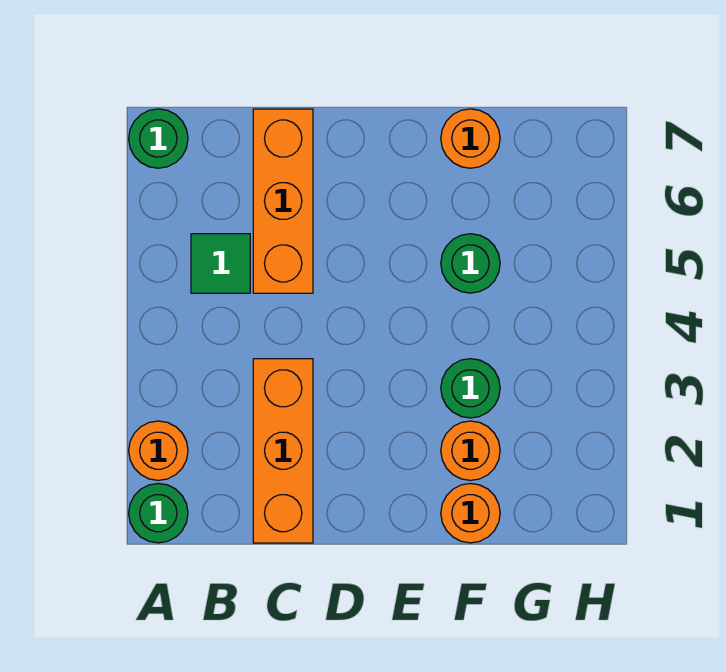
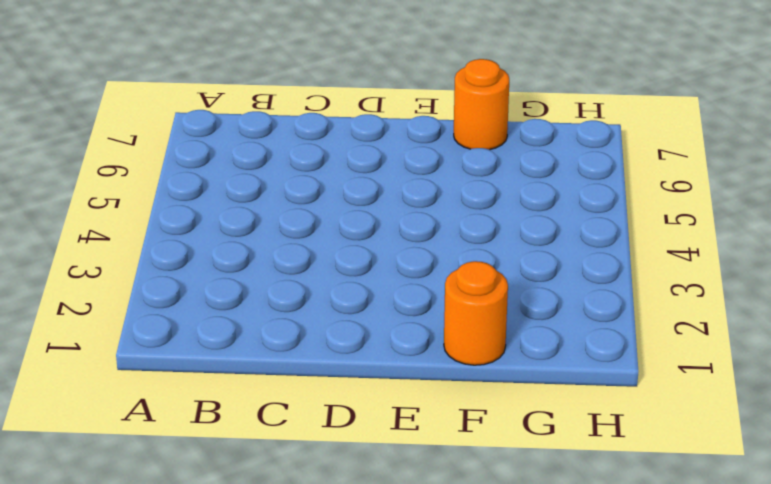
none -> green 1x1 round brick [129,483,188,543]
none -> orange 1x1 round brick [129,421,188,480]

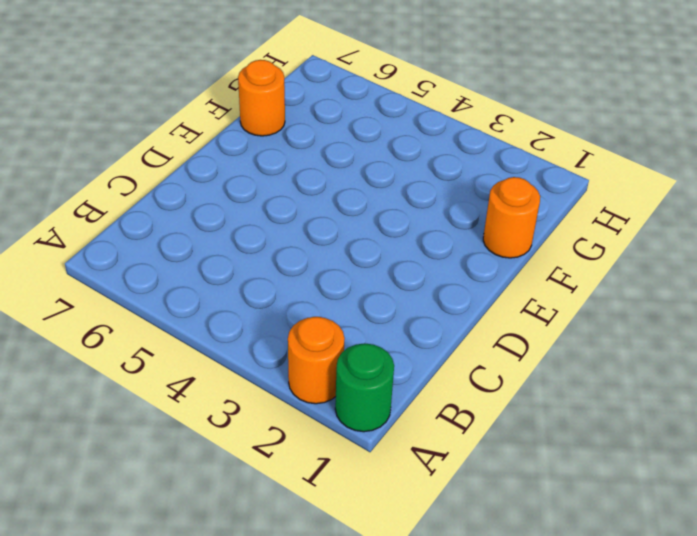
none -> green 1x1 round brick [129,109,188,168]
none -> green 1x1 tile [191,234,250,293]

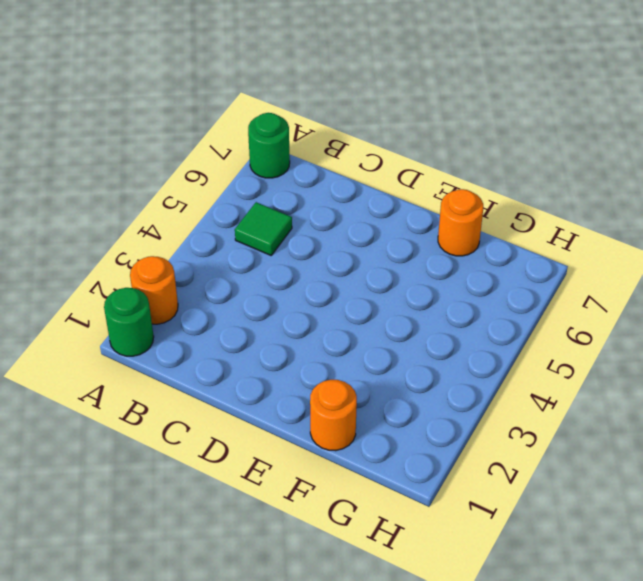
none -> orange 1x3 brick [253,359,313,543]
none -> orange 1x3 brick [253,109,313,293]

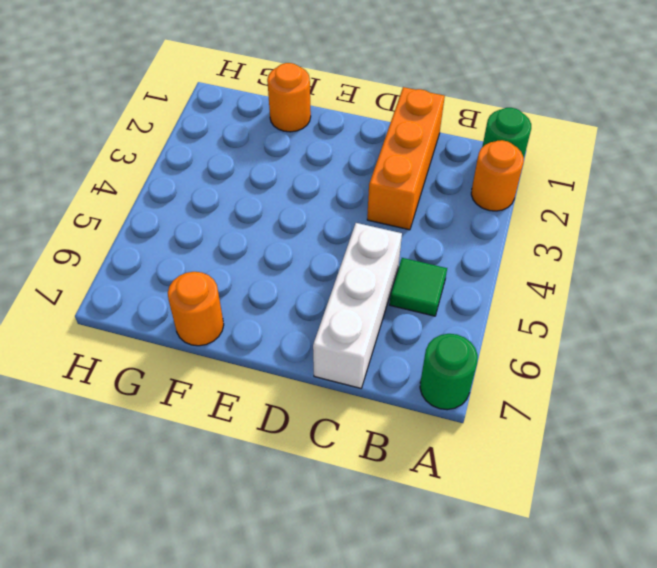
white 1x3 brick [313,223,402,388] -> orange 1x3 brick [253,109,313,293]
none -> orange 1x1 round brick [441,421,500,480]
none -> green 1x1 round brick [441,359,500,418]

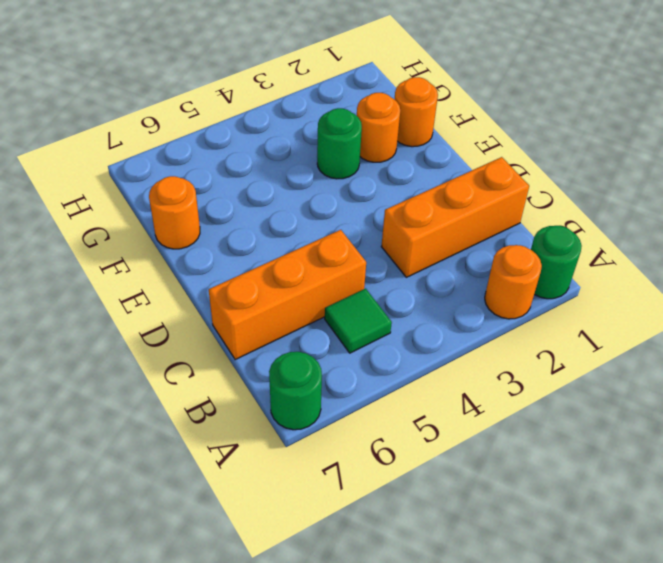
none -> green 1x1 round brick [441,234,500,293]

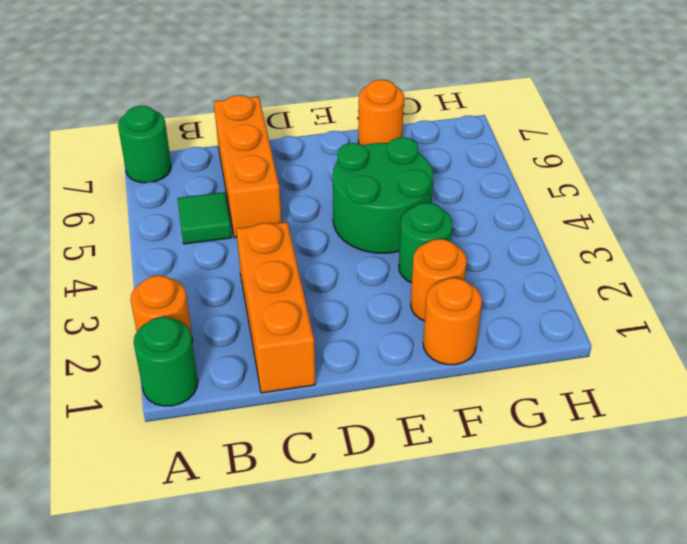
green 2x2 round brick [333,137,434,253] -> green 1x1 round brick [441,234,500,293]

